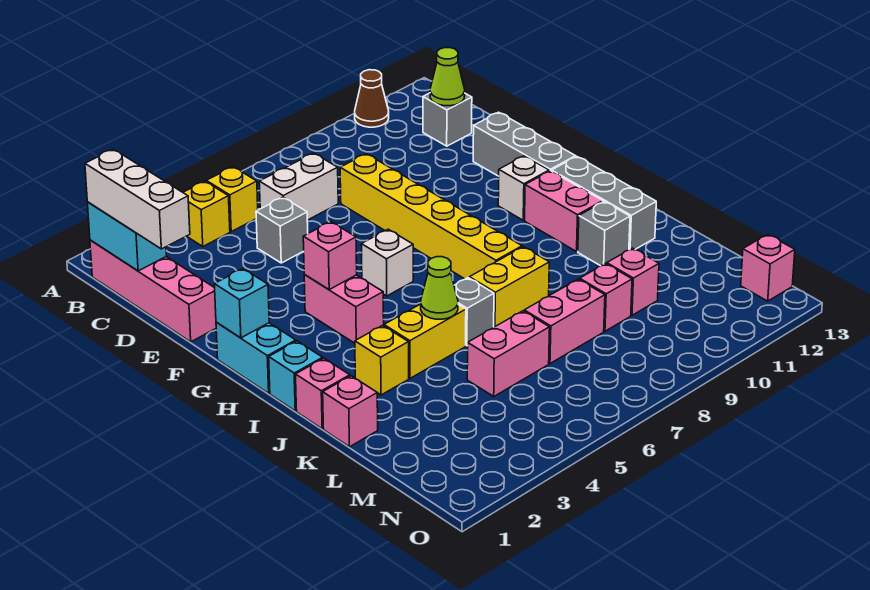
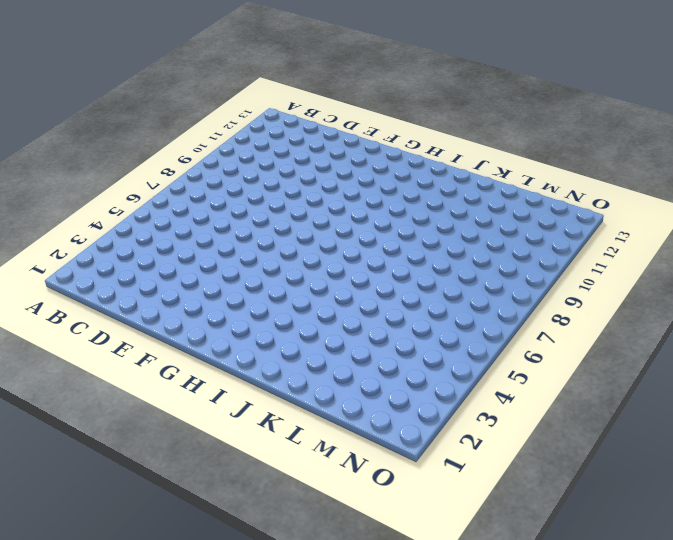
none -> brown 1x1 cone [355,70,389,127]
none -> pink 1x4 brick [90,240,216,342]
none -> yellow 1x1 brick [183,181,230,247]
none -> yellow 1x1 brick [206,167,258,232]

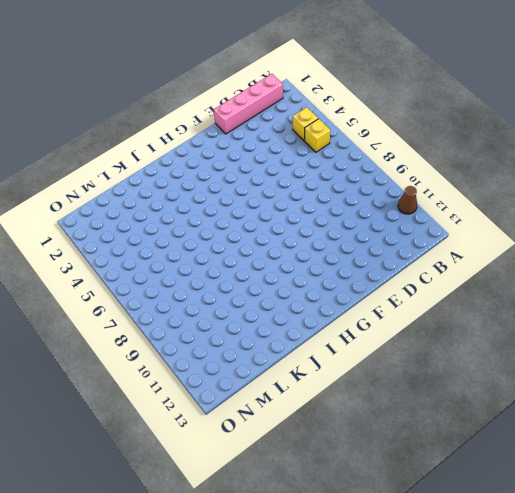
none -> white 1x2 brick [259,153,338,220]
none -> grey 1x1 brick [423,93,472,146]
none -> grey 1x1 brick [256,197,308,263]
none -> yellow 1x6 brick [340,154,522,279]

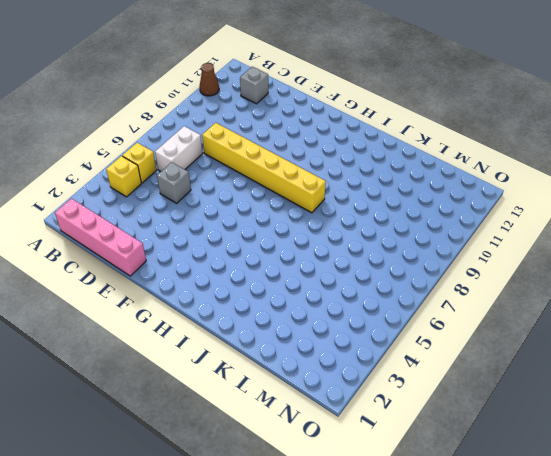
none -> grey 1x3 brick [473,112,575,176]
none -> cyan 1x2 brick [216,322,296,393]
none -> pink 1x2 brick [304,274,384,343]
none -> white 1x1 brick [361,229,413,296]

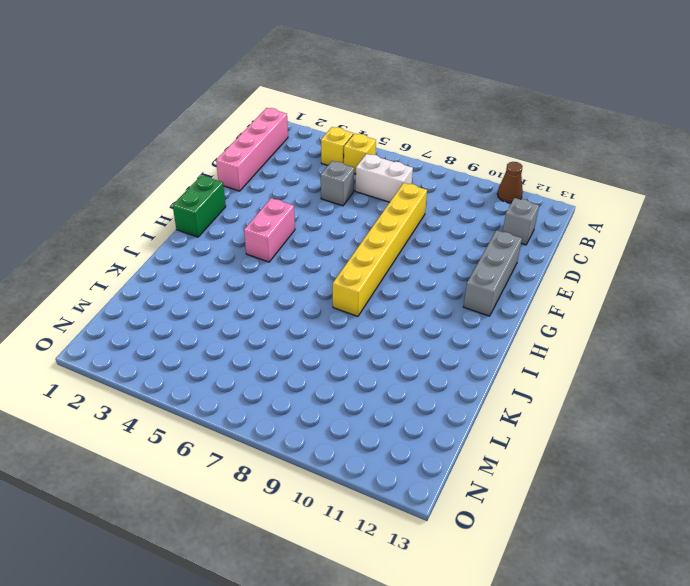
green 1x2 brick [172,175,226,237] -> cyan 1x2 brick [216,322,296,393]
none -> white 1x1 brick [361,229,413,296]
none -> white 1x1 brick [498,156,549,220]
none -> pink 1x2 brick [525,171,603,252]
none -> grey 1x3 brick [552,157,656,250]

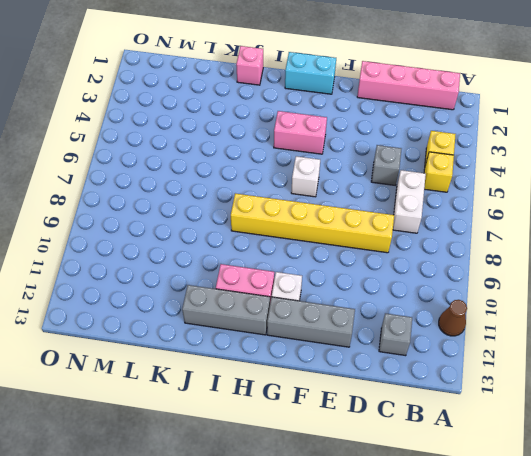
none -> cyan 1x1 brick [269,341,323,411]
none -> yellow 1x1 brick [355,325,409,395]
none -> yellow 1x2 brick [384,304,466,378]
none -> grey 1x1 brick [454,278,494,346]

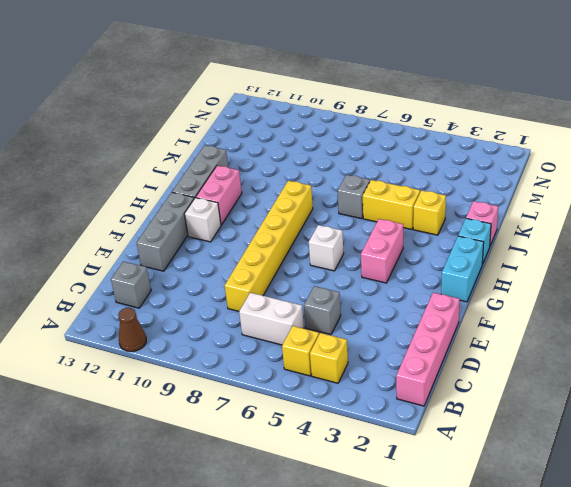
none -> yellow 1x2 brick [469,247,549,327]
none -> grey 1x1 brick [578,202,630,266]
none -> pink 1x1 brick [323,376,378,447]
none -> pink 1x2 brick [467,311,550,396]

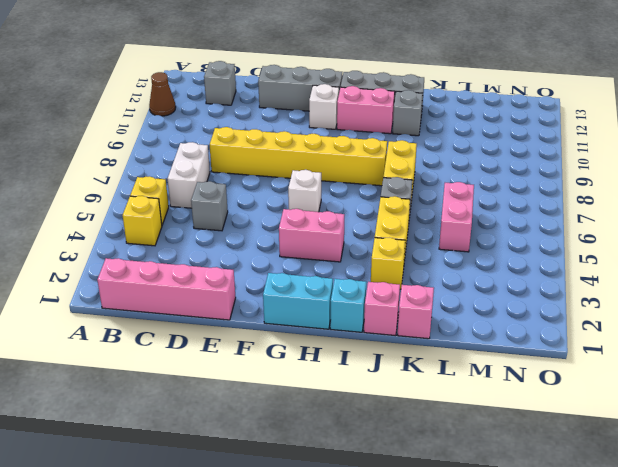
none -> pink 1x2 brick [524,279,605,363]
none -> pink 1x1 brick [580,264,632,331]
none -> pink 1x1 brick [607,248,659,315]
none -> pink 1x1 brick [741,234,795,301]

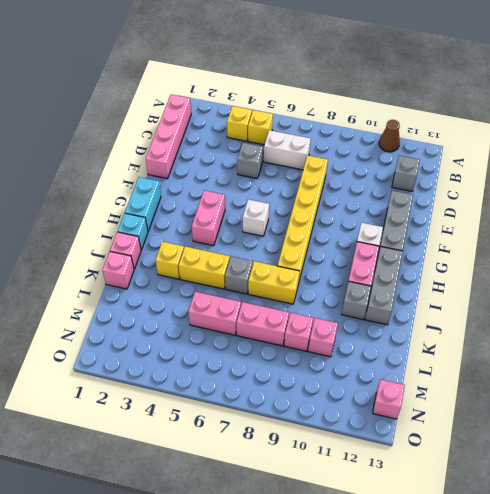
none -> cyan 1x2 brick [87,202,166,271]
none -> lime 1x1 cone [430,48,465,106]
none -> cyan 1x1 brick [214,269,269,338]
none -> pink 1x1 brick [303,222,357,290]

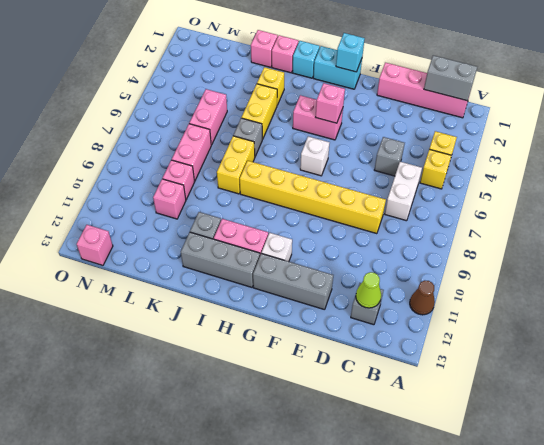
grey 1x2 brick [424,55,477,101] -> cyan 1x2 brick [87,202,166,271]
none -> lime 1x1 cone [421,257,458,319]
none -> white 1x3 brick [85,149,190,249]

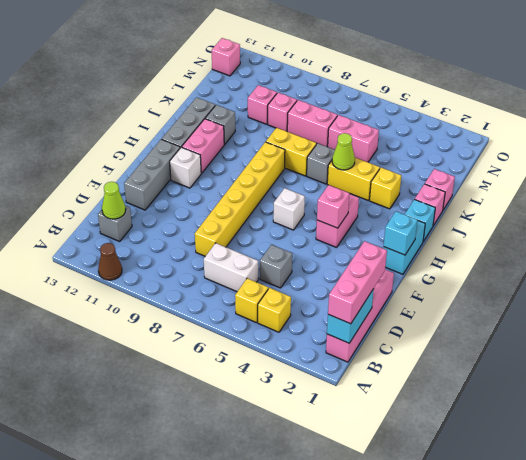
pink 1x3 brick [328,241,387,324] -> white 1x3 brick [85,149,190,249]

